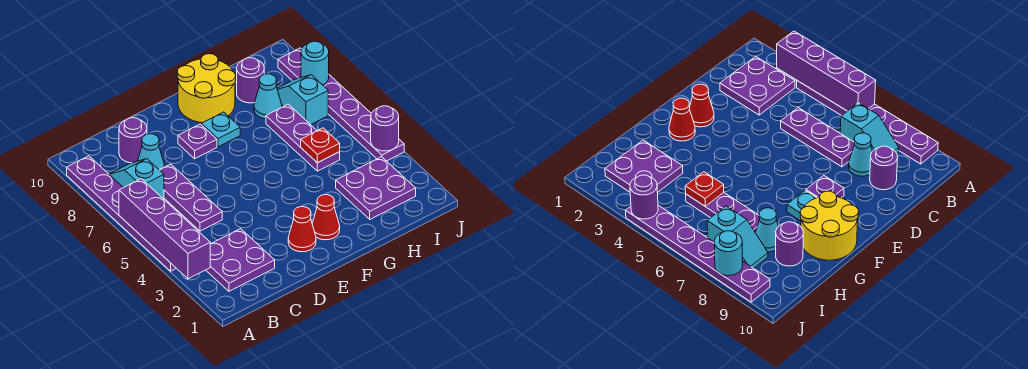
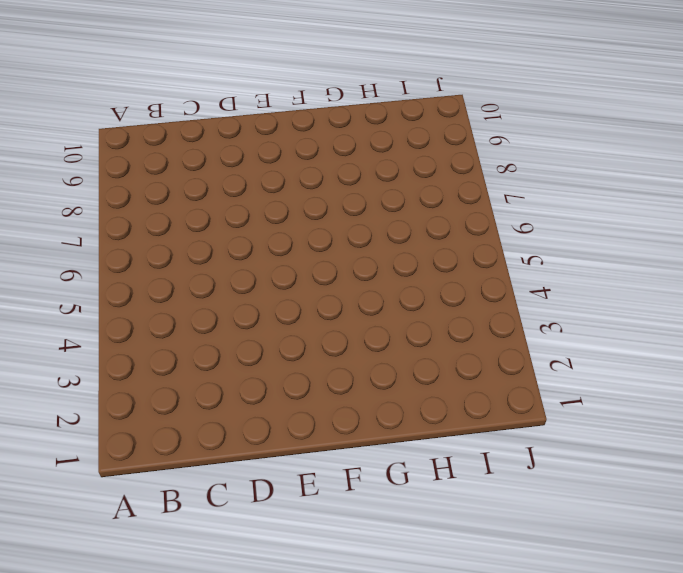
none -> purple 1x6 plate [67,156,176,271]
none -> purple 2x2 plate [206,229,275,291]
none -> cyan 1x2 slope [109,159,164,199]

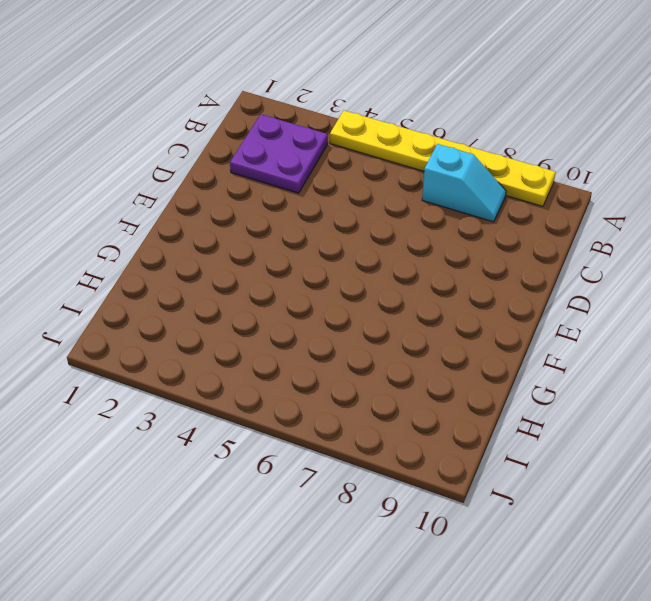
yellow 1x6 plate [330,111,556,206] -> purple 1x6 plate [67,156,176,271]
none -> purple 1x3 plate [160,164,222,231]
none -> cyan 1x1 cone [138,134,164,170]
none -> purple 1x1 round brick [119,118,147,163]

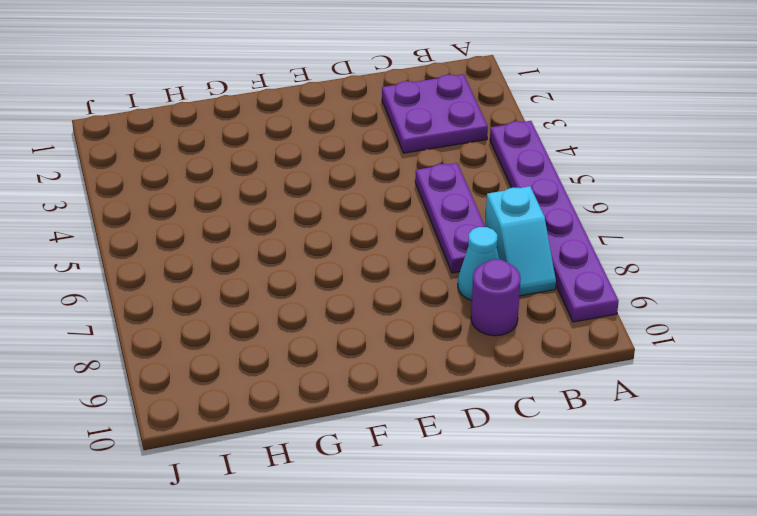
none -> red 1x1 cone [288,207,316,252]
none -> purple 1x1 plate [178,124,217,159]
none -> red 1x1 cone [312,195,340,240]

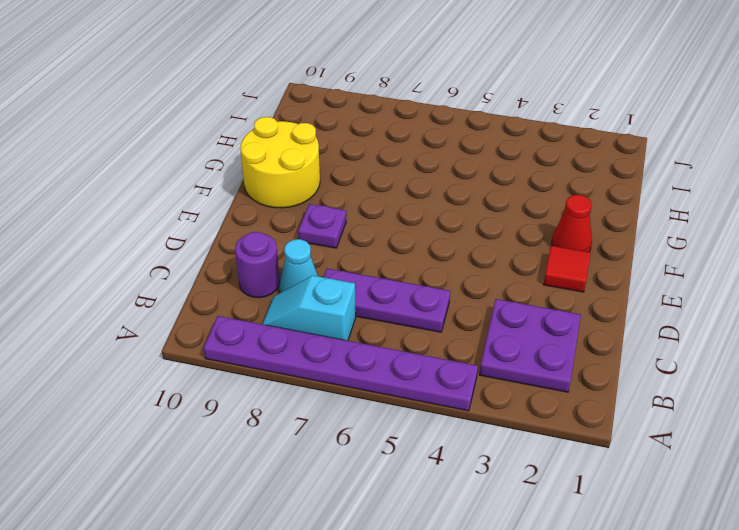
red 1x1 tile [544,246,591,292] -> red 1x1 cone [288,207,316,252]
none -> cyan 1x1 plate [201,112,240,147]
none -> purple 2x2 plate [336,157,416,219]
none -> purple 1x3 plate [266,104,340,171]

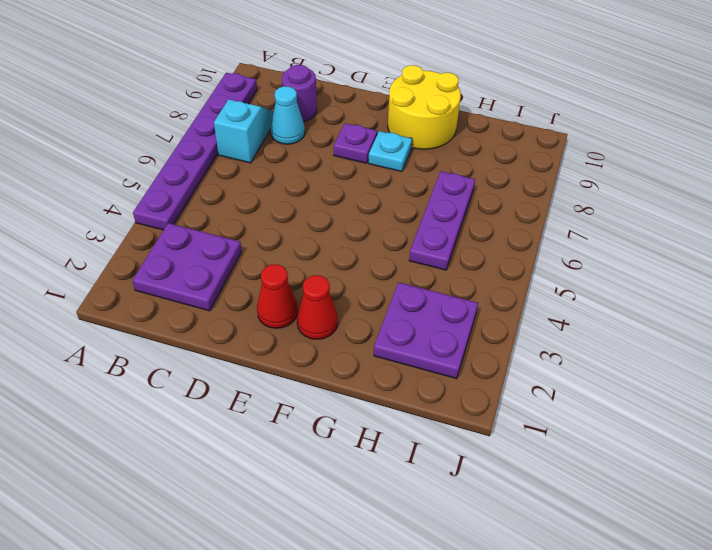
none -> purple 1x3 plate [160,164,222,231]
none -> cyan 1x1 cone [254,74,282,119]
none -> purple 1x1 round brick [237,58,264,103]

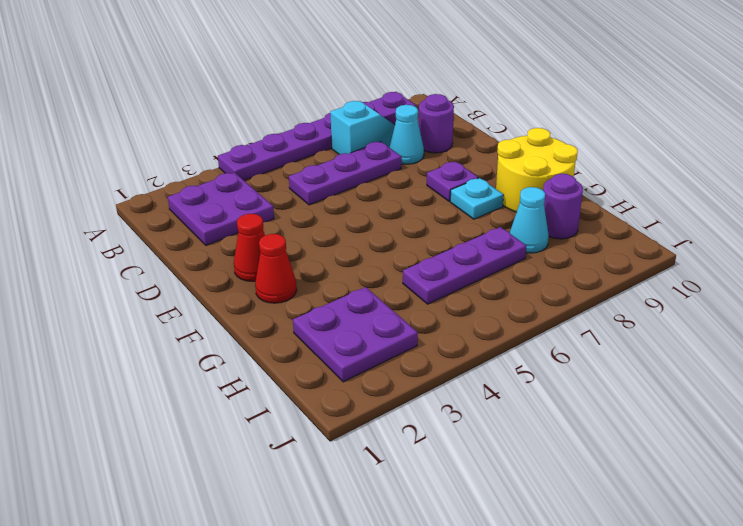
none -> cyan 1x2 slope [277,75,328,125]
none -> purple 1x6 plate [278,48,404,161]
none -> purple 1x4 brick [119,179,210,279]

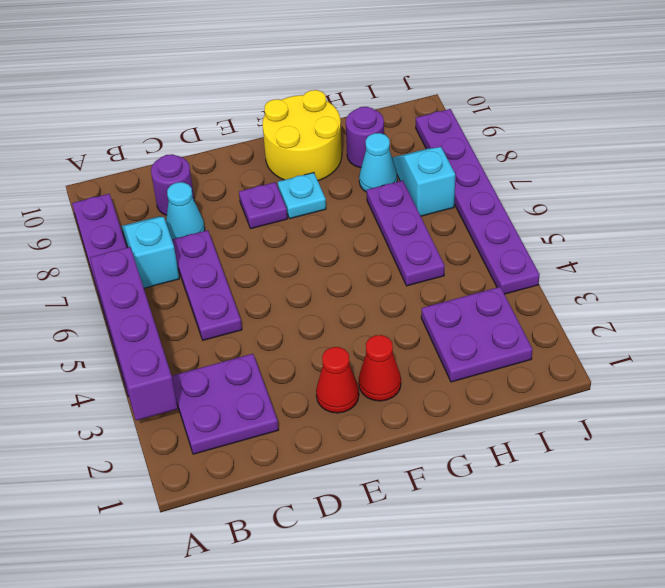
none -> red 1x1 plate [301,128,340,163]
none -> purple 1x1 round brick [371,106,399,151]
none -> cyan 1x1 round brick [301,41,329,85]

